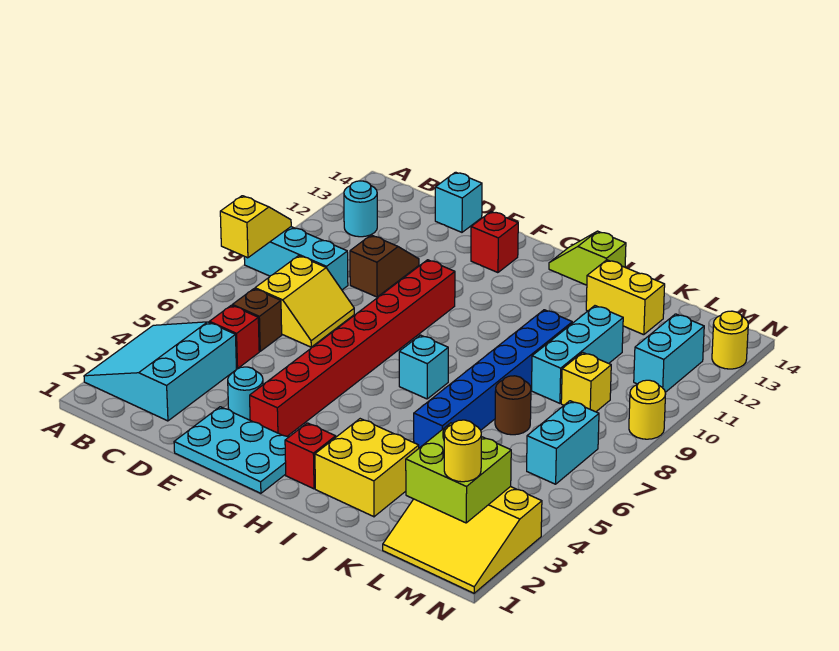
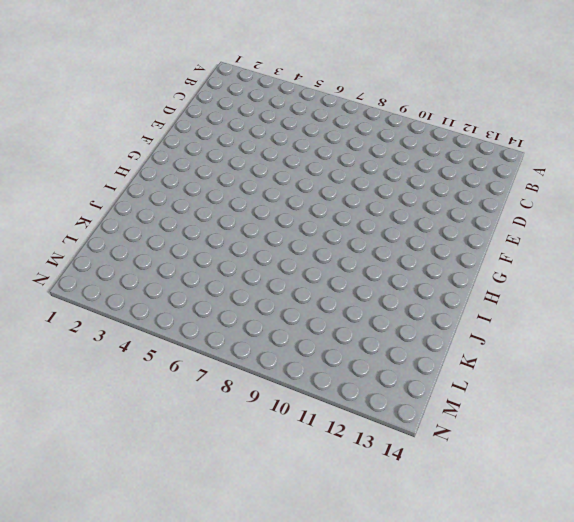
none -> cyan 3x3 slope [84,322,236,421]
none -> cyan 1x3 brick [244,227,348,290]
none -> cyan 1x1 round brick [344,181,377,237]

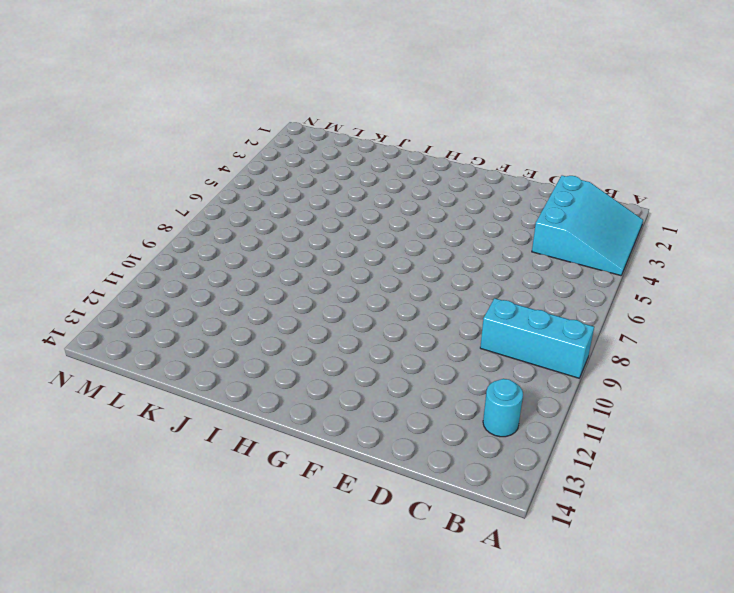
none -> red 1x1 brick [209,305,259,369]
none -> brown 1x1 brick [232,289,282,351]
none -> yellow 2x2 slope [255,256,354,347]

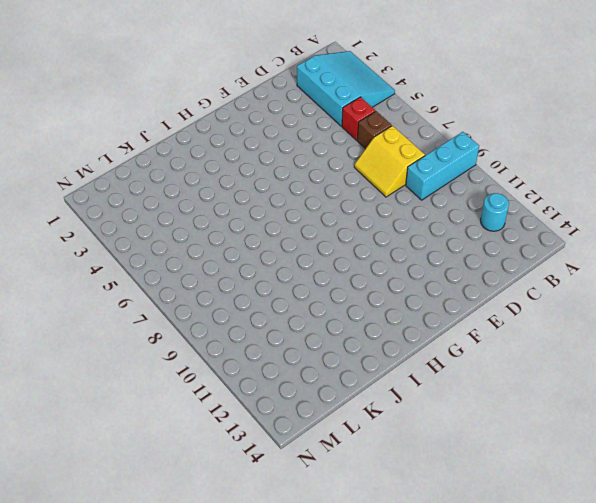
none -> brown 1x2 slope [350,235,419,297]
none -> cyan 1x1 brick [435,172,482,232]
none -> cyan 2x3 plate [174,407,288,493]

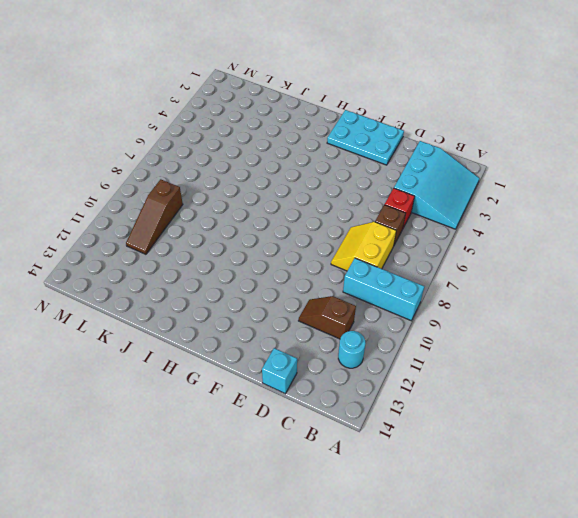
brown 1x2 slope [299,296,356,339] -> brown 1x2 slope turned to [350,235,419,297]
brown 1x3 slope [126,179,183,254] -> yellow 1x1 brick [561,352,611,412]
none -> cyan 1x1 round brick [228,367,263,420]
none -> red 1x8 brick [250,260,455,436]
none -> red 1x1 brick [471,212,518,273]

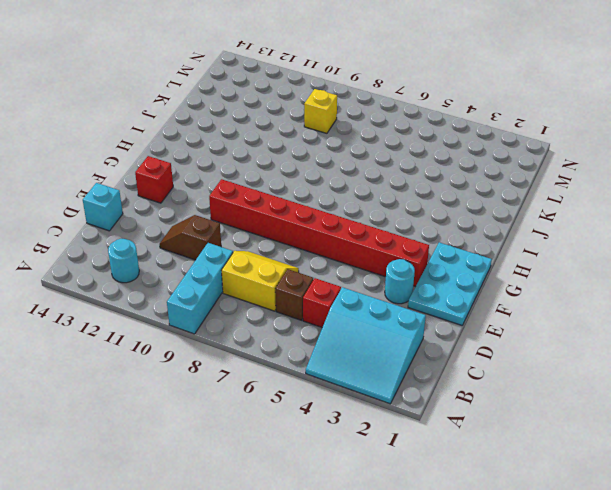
none -> red 1x1 brick [285,423,336,489]
none -> cyan 1x1 brick [399,335,448,399]
none -> lime 1x2 slope [549,231,626,285]

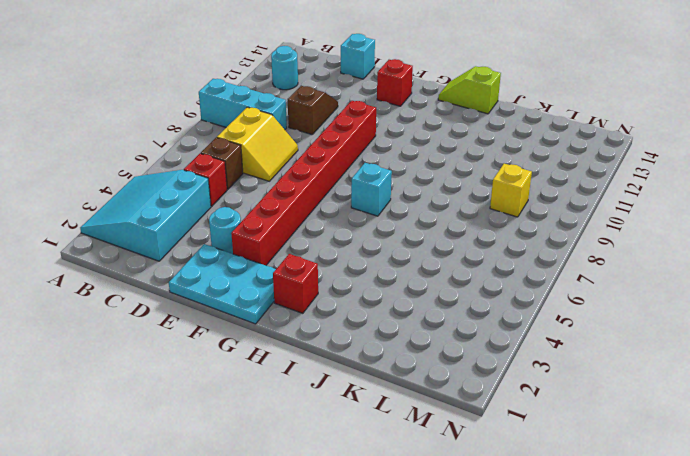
none -> yellow 2x2 brick [315,419,419,517]
none -> blue 1x6 brick [414,310,572,448]
none -> yellow 1x2 brick [586,260,665,335]

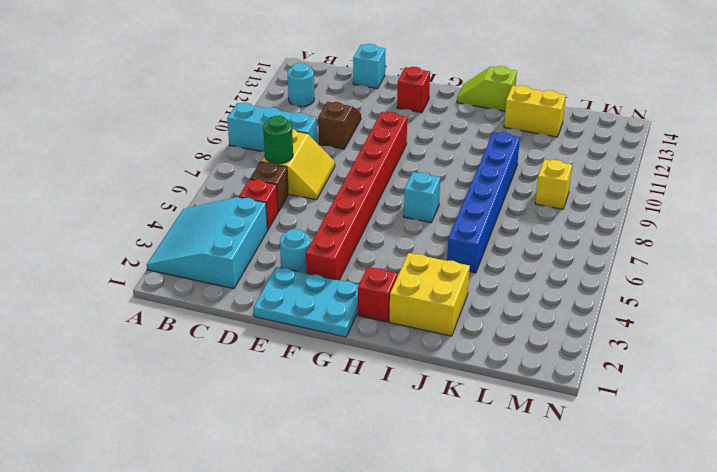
green 1x1 round brick [263,116,293,164] -> none
none -> brown 1x1 round brick [495,376,531,435]
none -> cyan 1x3 brick [531,306,623,403]
none -> yellow 3x3 slope [383,486,542,593]

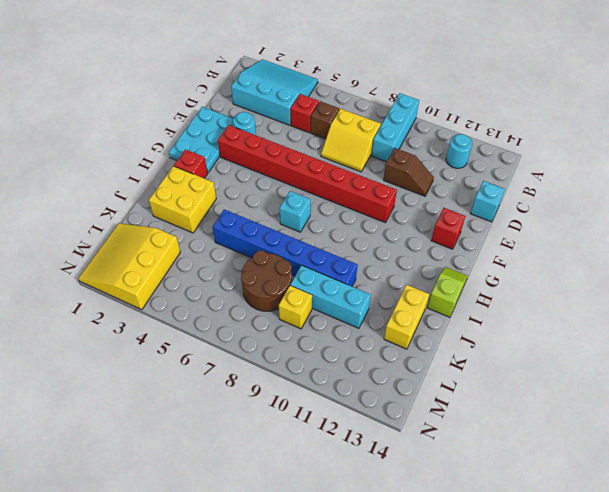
brown 2x2 round brick [241,251,292,311] -> brown 1x1 round brick [495,376,531,435]
none -> cyan 1x2 brick [527,401,599,484]
none -> cyan 1x2 brick [634,314,704,392]
none -> yellow 1x1 round brick [629,380,666,439]

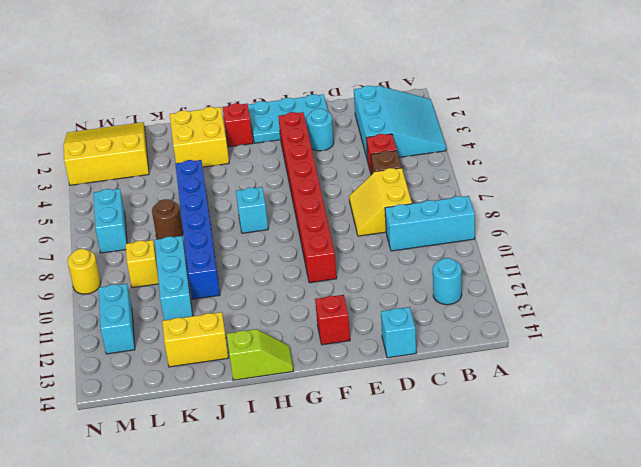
none -> brown 1x2 slope [350,235,419,297]
none -> yellow 1x1 round brick [712,311,748,369]
none -> yellow 1x2 slope [220,196,291,258]

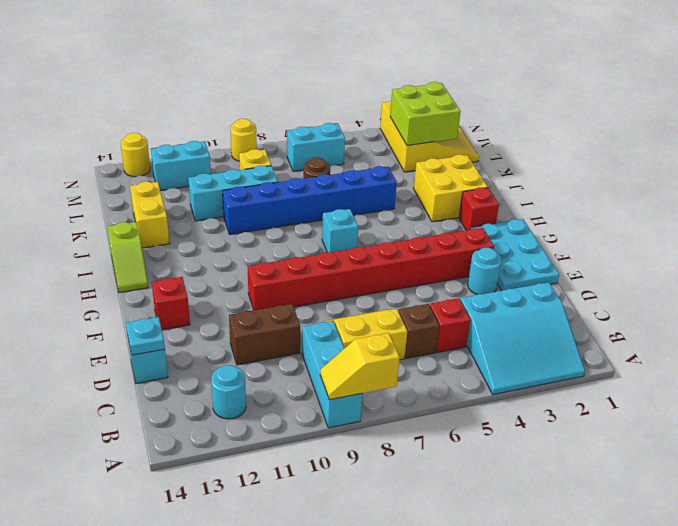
brown 1x2 brick [229,304,300,365] -> brown 1x2 slope [350,235,419,297]
cyan 1x1 plate [126,317,165,355] -> none
none -> yellow 1x1 round brick [444,420,481,482]

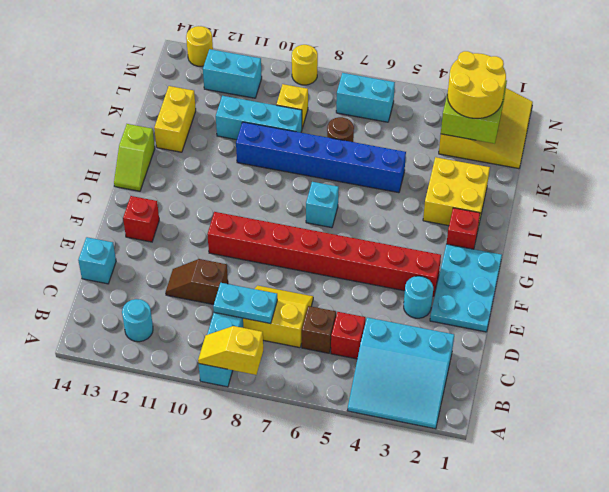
cyan 1x2 plate [213,283,277,324] -> none
yellow 2x2 round brick [447,51,506,118] -> yellow 1x1 round brick [444,420,481,482]

